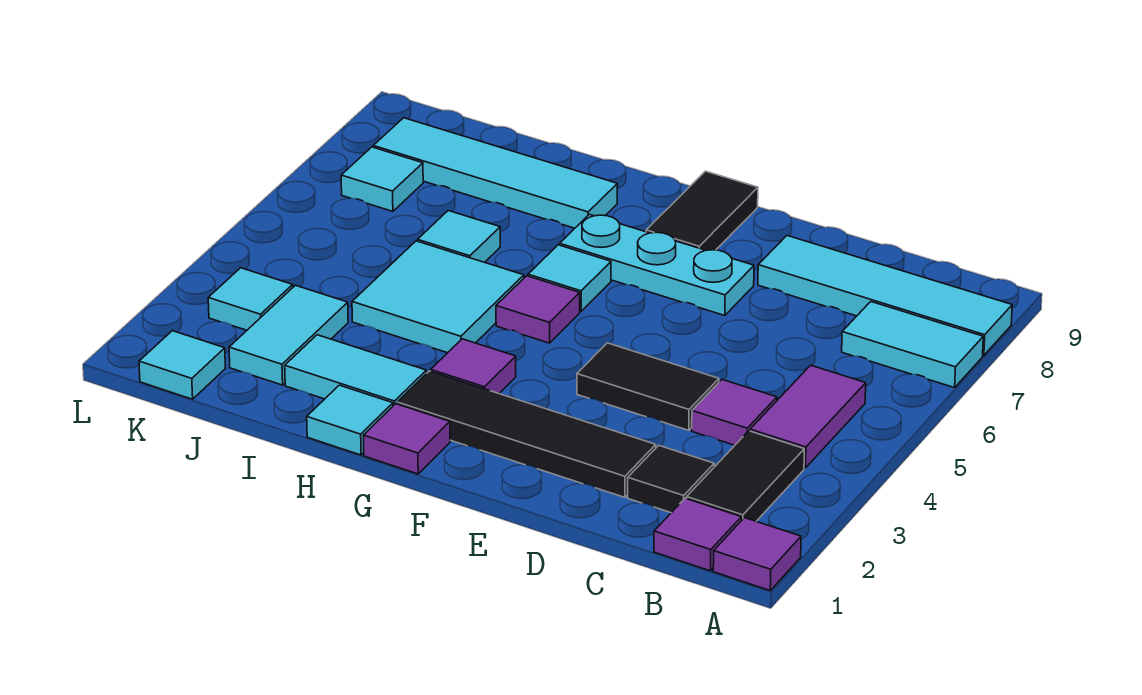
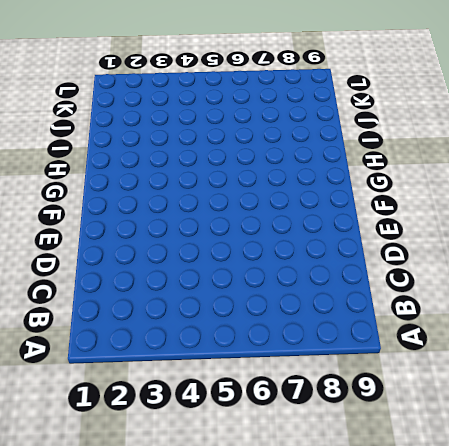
none -> purple 1x1 tile [713,518,801,590]
none -> cyan 1x2 tile [842,302,983,388]
none -> cyan 1x4 tile [758,236,1012,355]

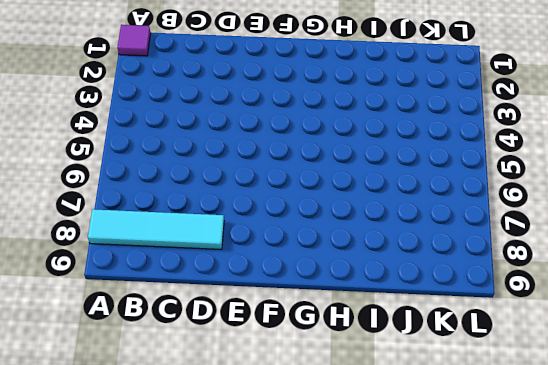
none -> cyan 1x2 tile [842,302,983,388]
none -> purple 1x1 tile [654,498,741,571]
none -> black 1x2 tile [687,431,804,521]

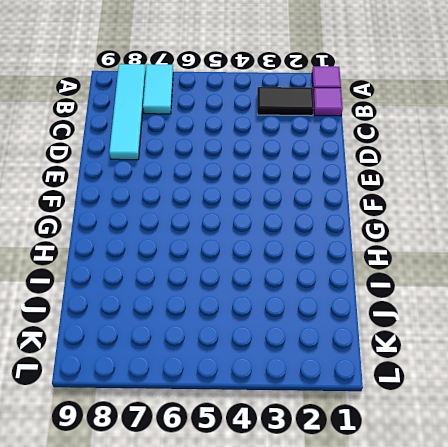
none -> purple 1x2 tile [750,365,866,468]
none -> black 1x1 tile [628,445,714,513]
none -> purple 1x1 tile [692,380,777,445]

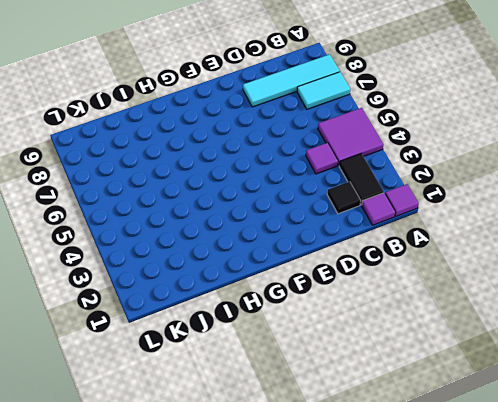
purple 2x2 tile [318,108,384,165] -> purple 1x2 tile [750,365,866,468]
none -> black 1x4 tile [397,371,656,497]
none -> black 1x2 tile [577,343,719,430]
none -> cyan 1x3 plate [560,214,754,316]

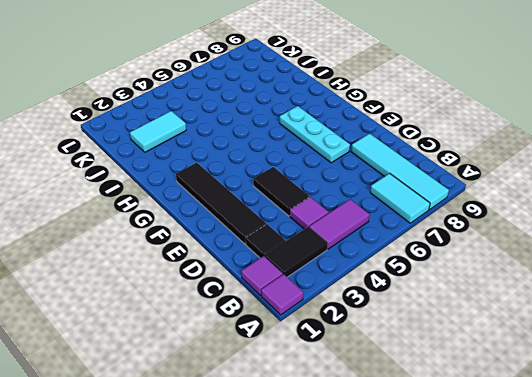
none -> black 1x2 tile [646,171,758,250]
none -> purple 1x1 tile [363,404,450,474]
none -> purple 1x1 tile [431,339,516,393]

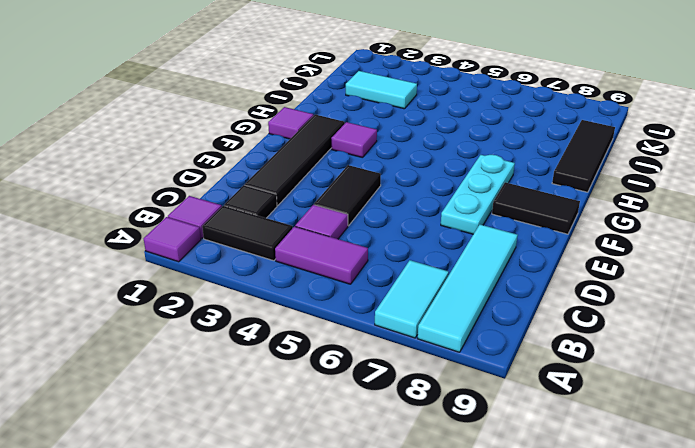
black 1x3 tile [552,120,615,192] -> none
none -> purple 1x1 tile [496,276,580,343]
none -> cyan 1x1 tile [528,245,611,311]
none -> cyan 1x1 tile [307,385,393,455]

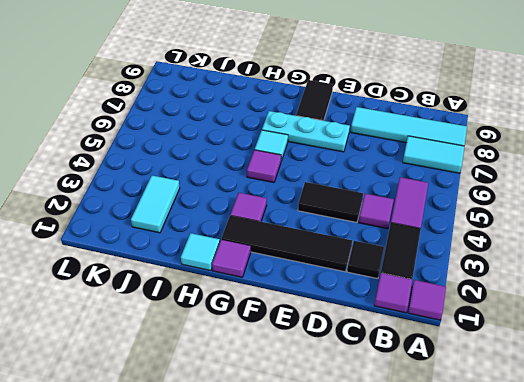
none -> cyan 1x2 tile [285,335,426,406]
none -> cyan 2x2 tile [352,241,524,353]
none -> cyan 1x4 tile [373,118,617,228]

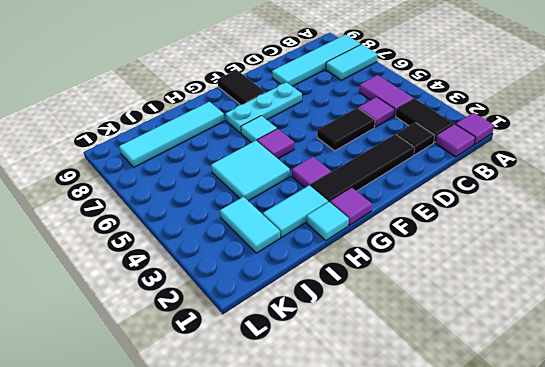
none -> cyan 1x1 tile [418,211,500,262]
none -> cyan 1x1 tile [139,331,226,399]
none -> cyan 1x1 tile [208,268,293,330]

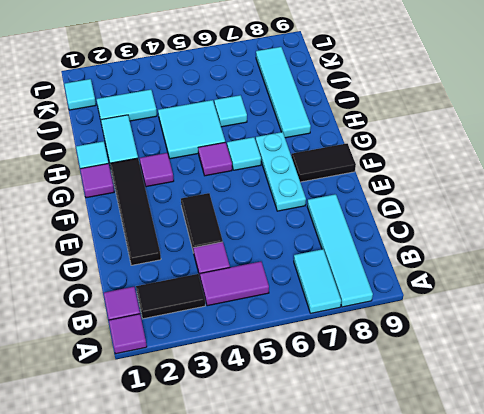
none -> black 1x1 tile [628,445,714,513]
none -> cyan 1x1 tile [208,268,293,330]
none -> cyan 1x1 tile [341,147,423,211]

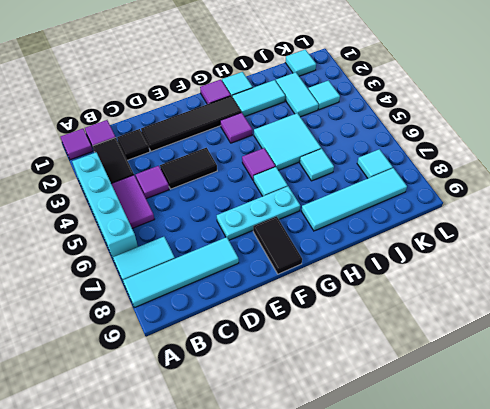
cyan 1x4 brick [72,152,138,260] -> none

